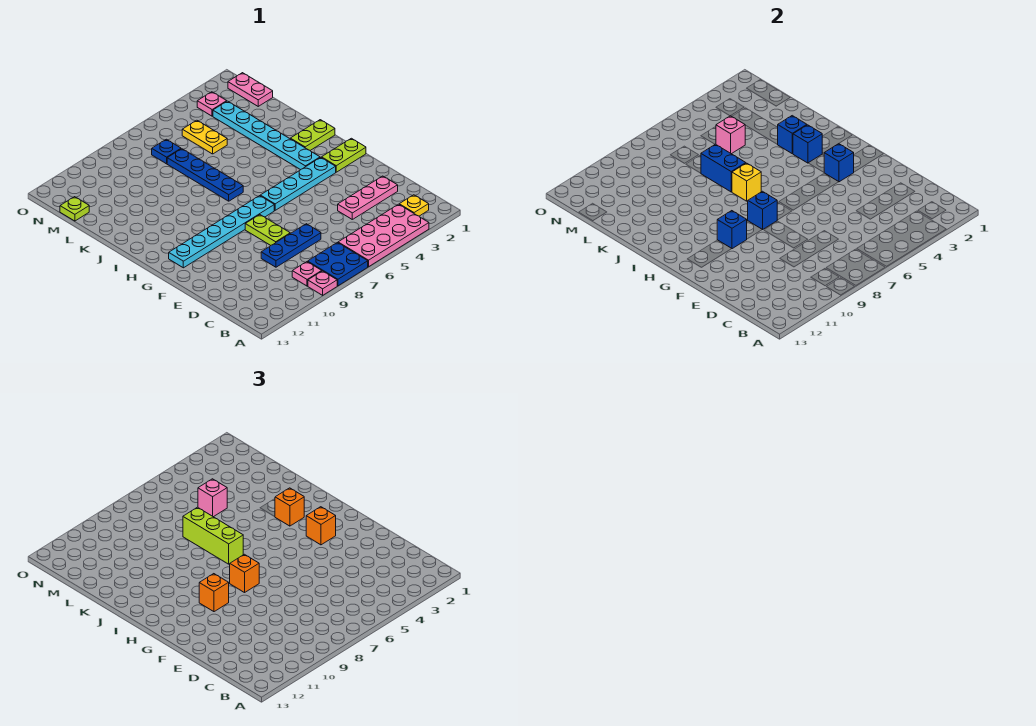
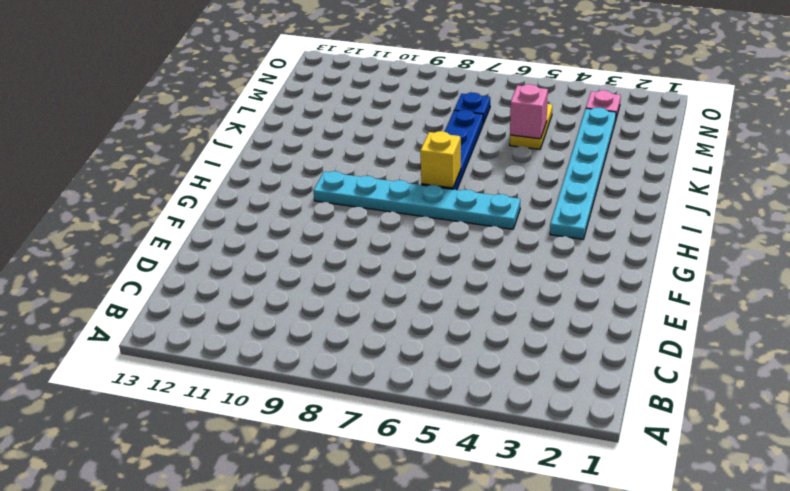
cyan 1x6 plate [314,171,520,229] -> cyan 1x6 plate moved to [169,196,274,268]
none -> pink 2x4 plate [338,204,429,267]
none -> blue 2x2 plate [308,243,368,286]
none -> pink 1x1 plate [308,271,337,295]
none -> yellow 1x1 plate [399,195,429,216]

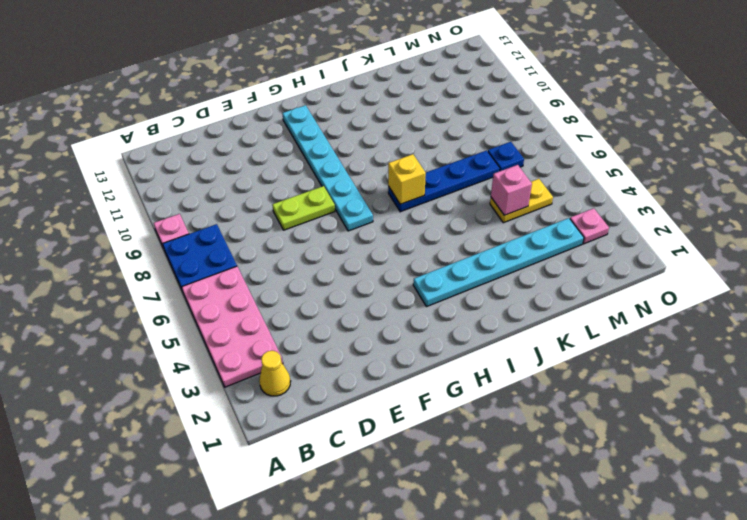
yellow 1x1 cone [259,351,291,396] -> yellow 1x1 plate [399,195,429,216]
none -> pink 1x1 plate [292,262,321,286]
none -> pink 1x3 plate [338,176,398,219]
none -> blue 1x3 plate [261,224,321,267]
none -> lime 1x2 plate [322,138,366,172]

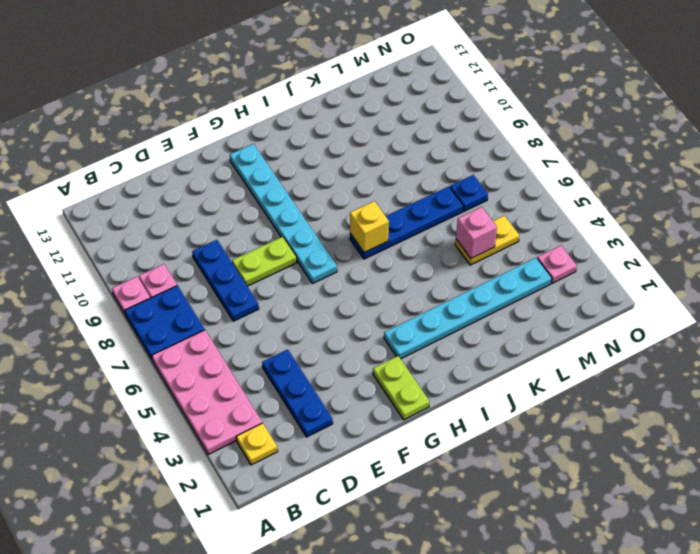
blue 1x3 plate [262,349,333,437] -> pink 1x3 plate [338,176,398,219]
none -> cyan 1x4 plate [260,158,336,210]
none -> lime 1x2 plate [290,120,335,150]
none -> pink 1x2 plate [228,73,273,106]
none -> lime 1x1 plate [60,197,89,221]

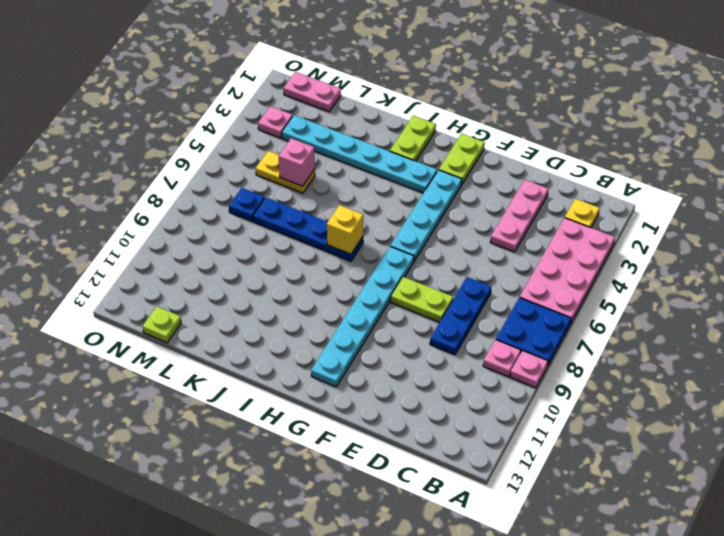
none -> blue 1x1 brick [824,144,854,182]
none -> blue 1x1 brick [748,191,777,230]
none -> blue 1x1 brick [717,211,747,249]
none -> blue 1x1 brick [793,125,822,163]

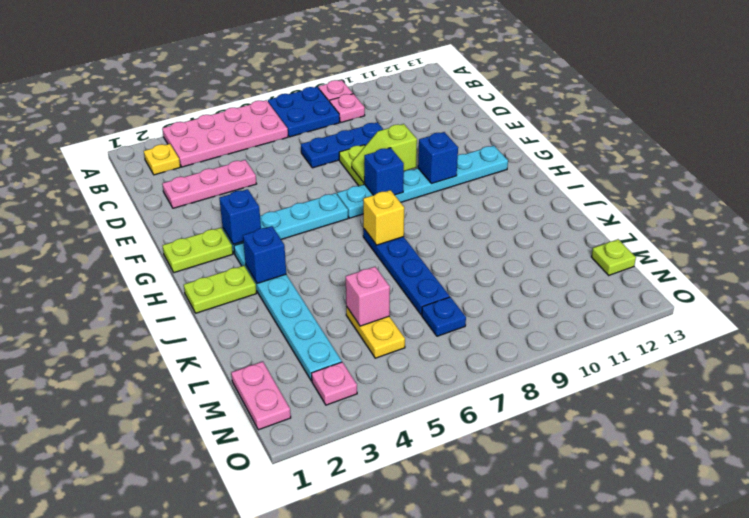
lime 1x2 slope [352,124,417,183] -> none
none -> blue 1x1 brick [777,116,807,154]
none -> blue 1x2 brick [701,144,746,192]
none -> orange 1x1 brick [306,507,336,545]
none -> orange 1x1 brick [230,554,259,593]

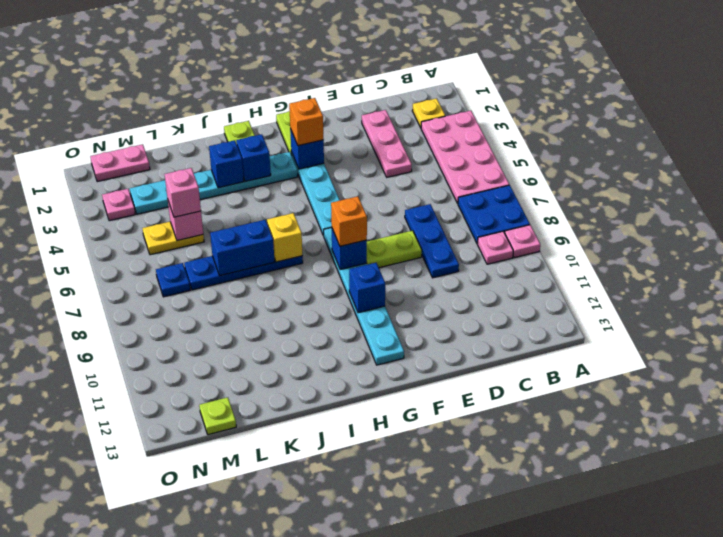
none -> orange 1x1 brick [199,574,229,612]
none -> orange 1x1 brick [275,488,304,526]
none -> lime 1x3 brick [183,507,243,564]

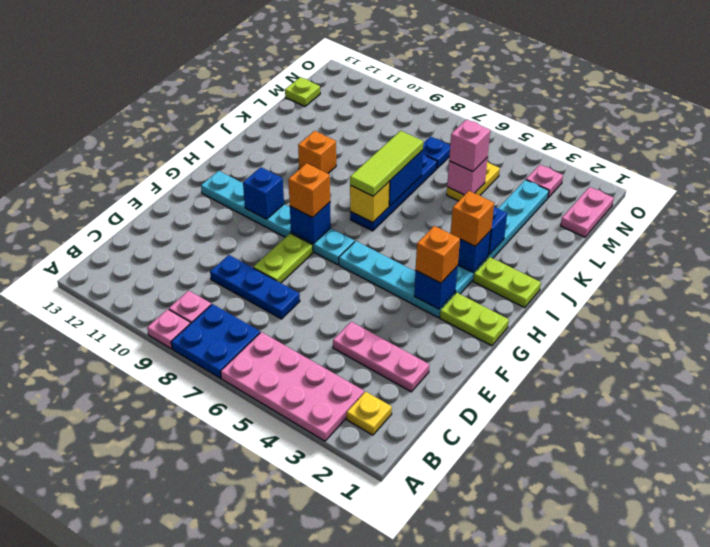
lime 1x3 tile [350,131,423,196] -> lime 1x3 brick [183,507,243,564]
orange 1x1 brick [298,131,336,173] -> orange 1x1 brick moved to [199,574,229,612]

